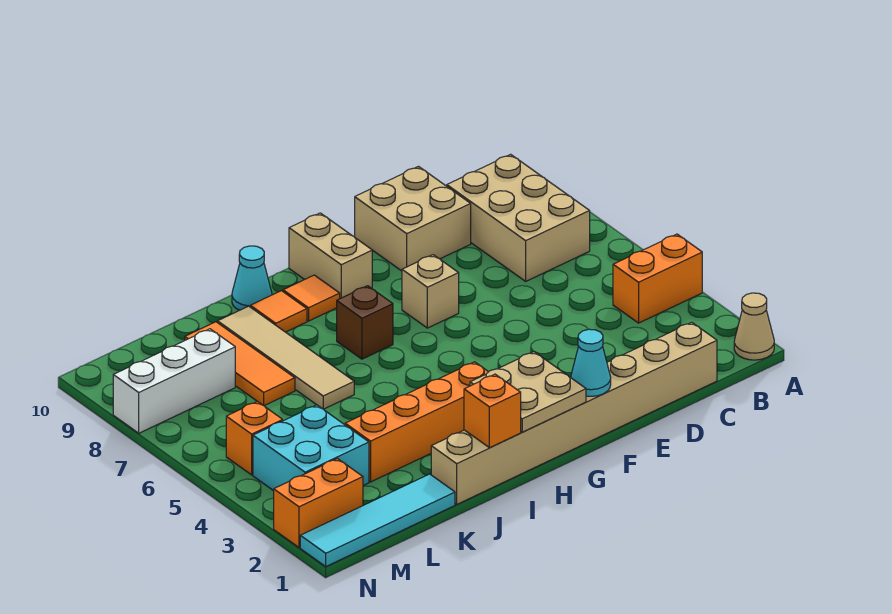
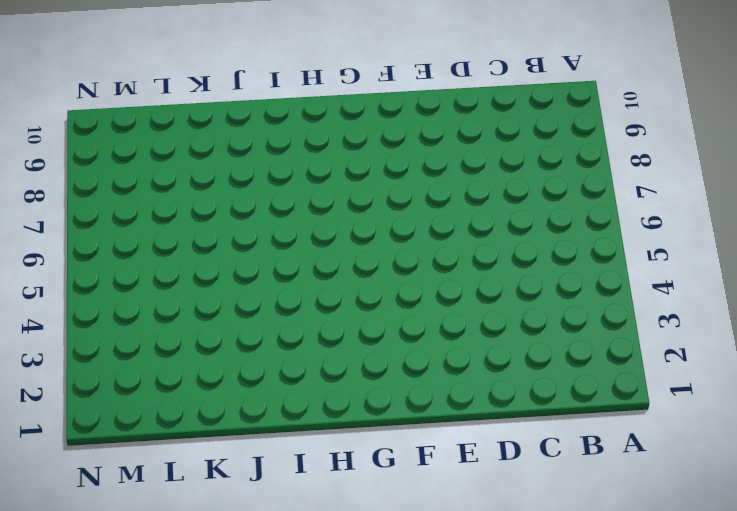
none -> tan 1x1 cone [734,293,774,360]
none -> orange 1x2 brick [613,234,702,323]
none -> tan 2x3 brick [447,154,590,281]

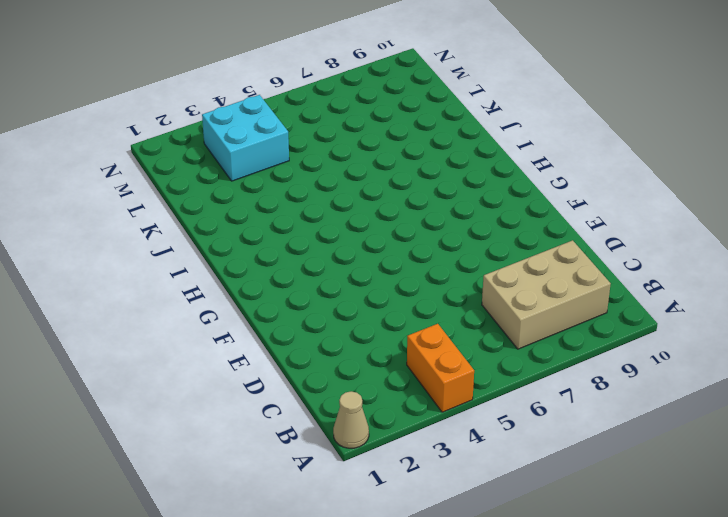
none -> tan 1x8 brick [431,322,717,504]
none -> tan 2x2 brick [355,167,471,271]
none -> tan 1x1 brick [402,255,459,328]

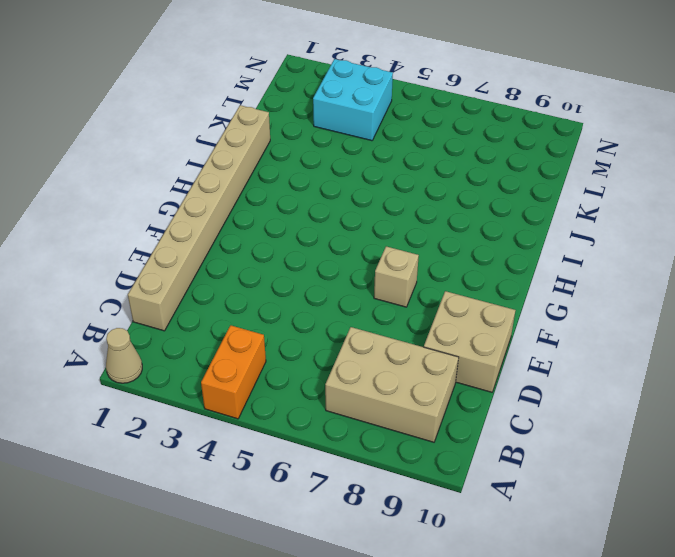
none -> tan 1x2 brick [289,213,372,298]
none -> orange 1x4 brick [345,362,488,482]
none -> brown 1x1 brick [337,286,393,359]

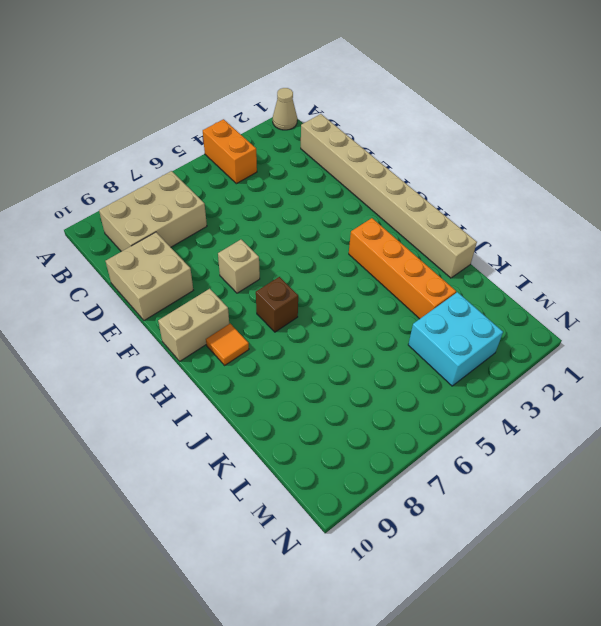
none -> orange 1x1 tile [250,291,307,332]
none -> cyan 1x1 cone [232,246,272,310]
none -> tan 1x4 tile [218,306,354,409]

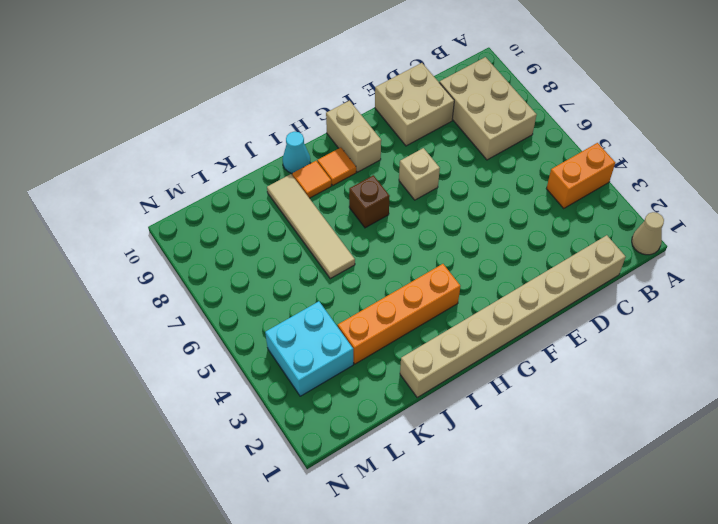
none -> cyan 1x4 tile [300,474,455,566]
none -> orange 1x3 tile [185,322,295,406]
none -> white 1x3 brick [113,329,235,433]

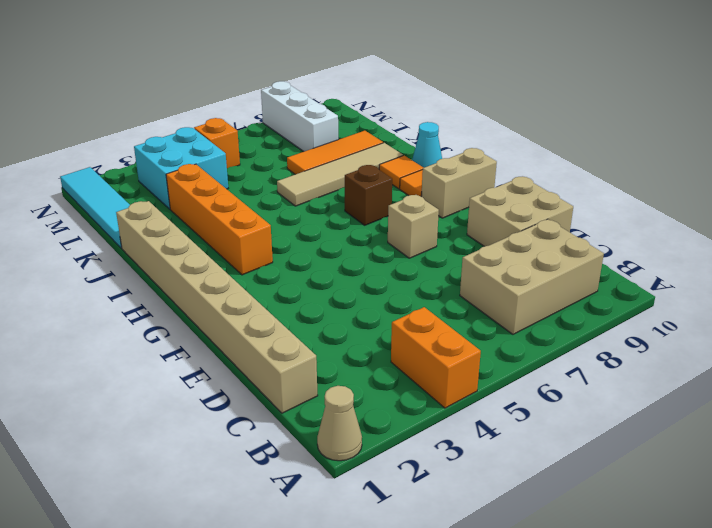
none -> orange 1x2 brick [274,459,363,548]
none -> cyan 1x1 cone [571,329,611,396]
none -> tan 2x2 plate [470,352,586,432]

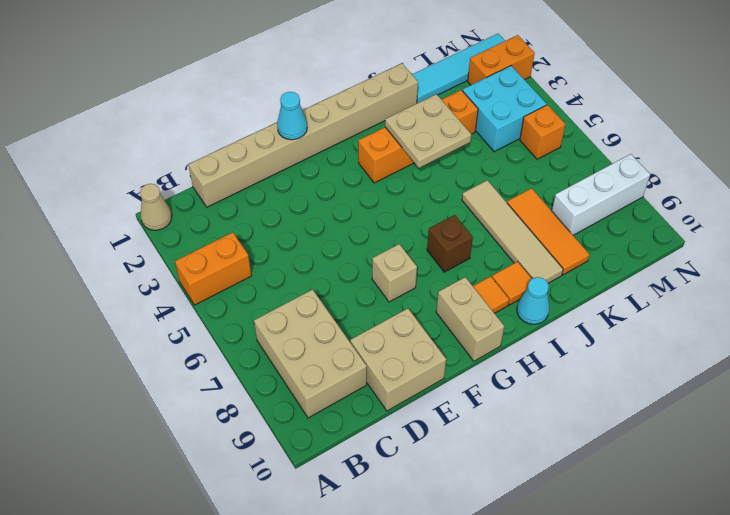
tan 2x2 plate [385,94,471,168] -> tan 2x2 plate moved to [470,352,586,432]
none -> orange 1x1 brick [464,374,521,448]

